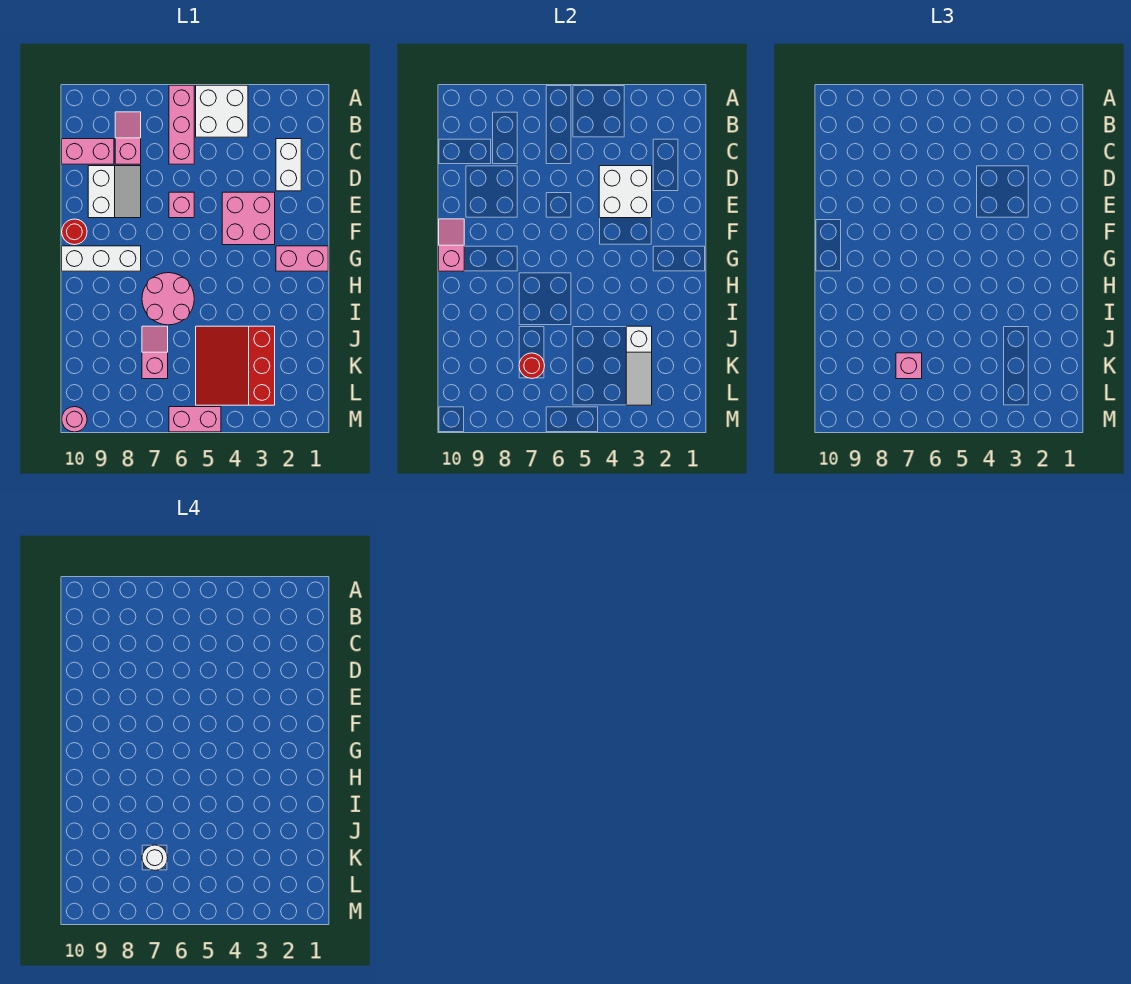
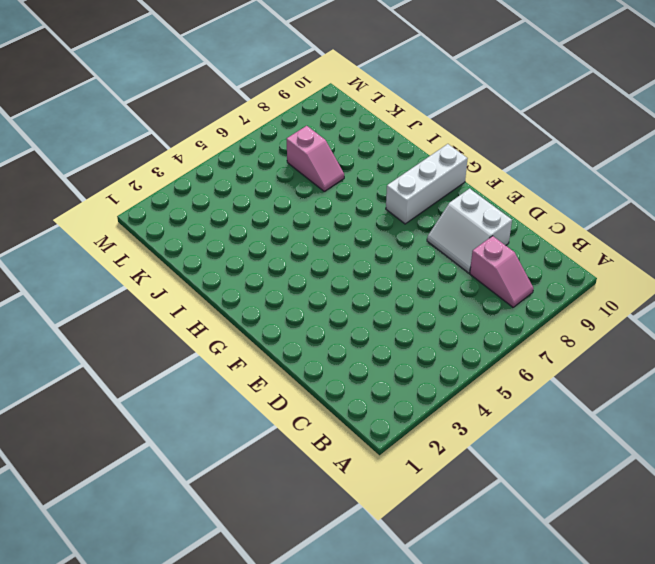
none -> white 2x2 brick [196,85,248,137]
none -> pink 1x3 brick [169,85,194,164]
none -> white 1x2 brick [276,139,301,191]

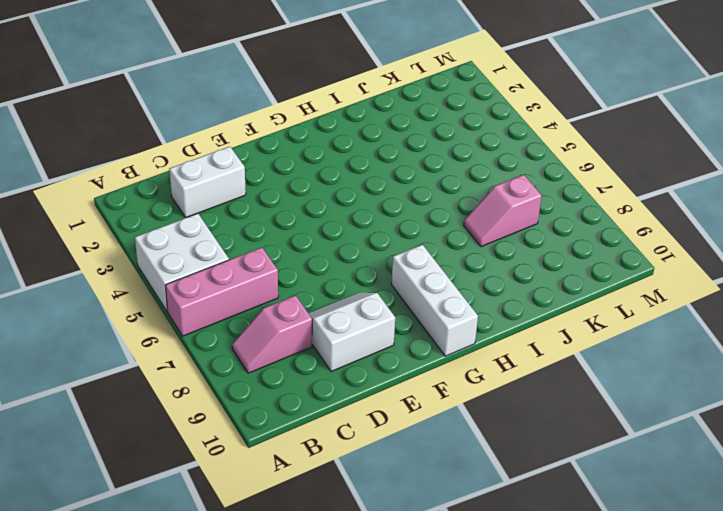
none -> pink 1x2 brick [62,139,114,164]
none -> pink 2x2 brick [222,192,275,245]
none -> pink 1x1 brick [169,192,194,218]

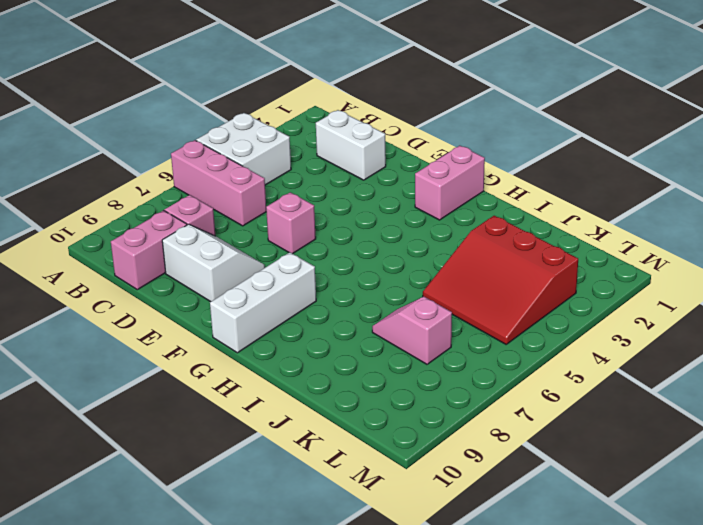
none -> pink 2x2 brick [222,192,275,245]
none -> red 1x1 round brick [62,219,87,245]
none -> pink 2x2 round brick [142,273,194,325]

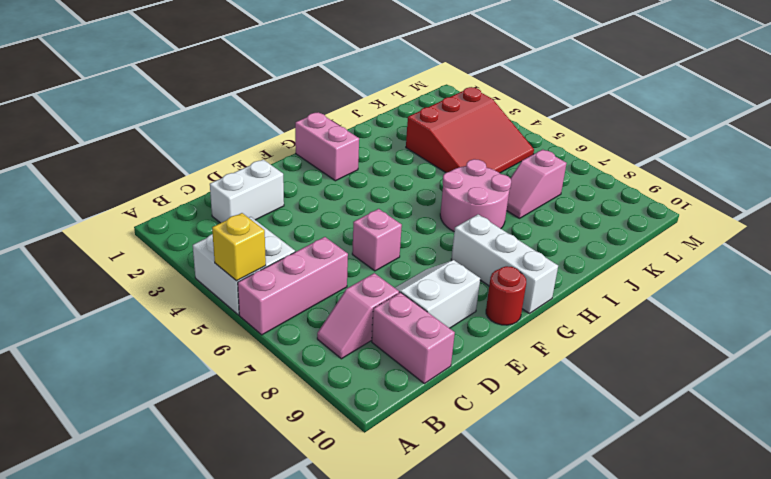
yellow 1x1 brick [212,213,266,281] -> none
none -> pink 2x2 brick [222,192,275,245]
none -> pink 1x2 brick [169,407,221,432]
none -> pink 1x1 round brick [62,407,87,432]

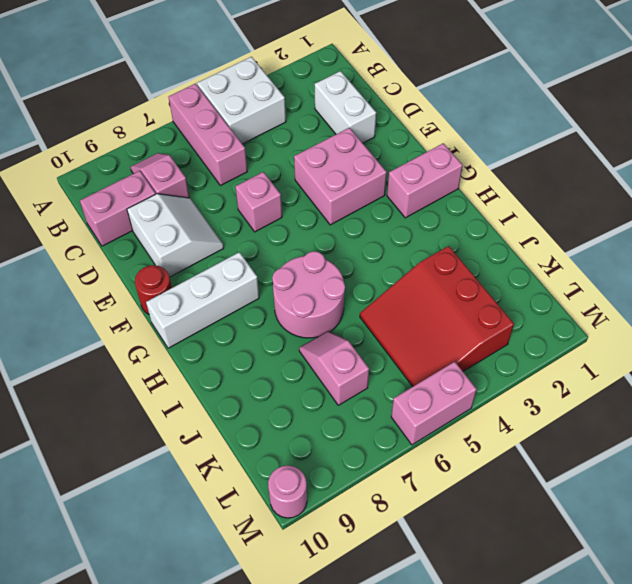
none -> white 2x2 brick [599,166,652,218]
none -> pink 1x2 slope [439,219,464,271]
none -> white 1x3 slope [626,326,652,405]

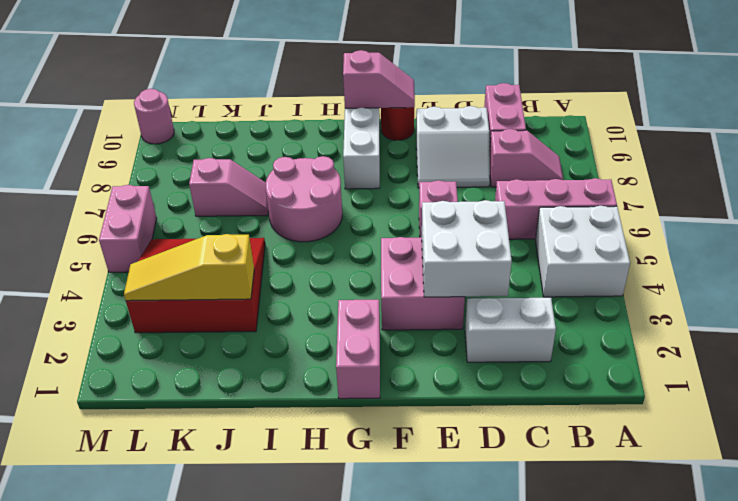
yellow 1x3 slope [124,234,254,301] -> white 1x3 slope [626,326,652,405]
none -> red 1x1 round brick [519,353,545,378]
none -> pink 1x1 brick [896,353,922,379]
none -> white 1x1 round brick [142,845,168,870]

